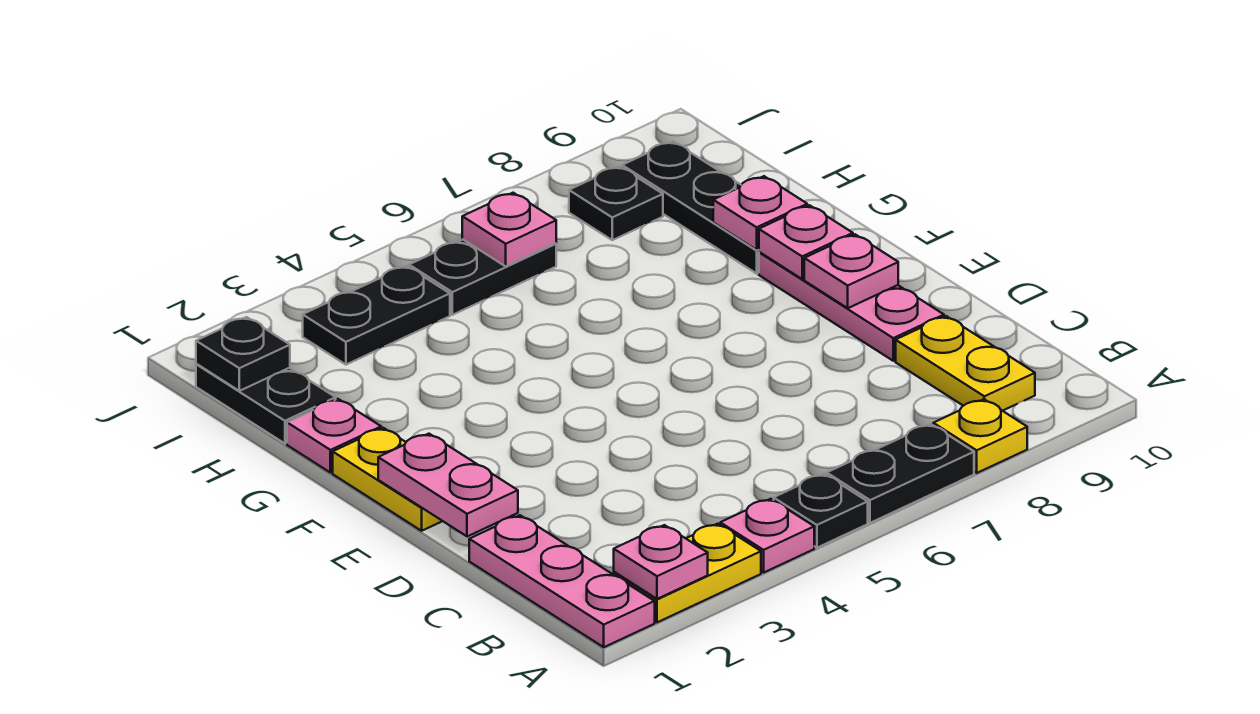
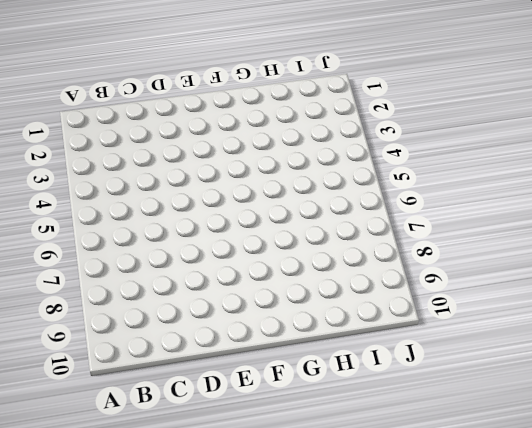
none -> pink 1x3 plate [469,515,655,647]
none -> yellow 1x2 plate [614,524,761,622]
none -> pink 1x1 plate [720,499,814,573]

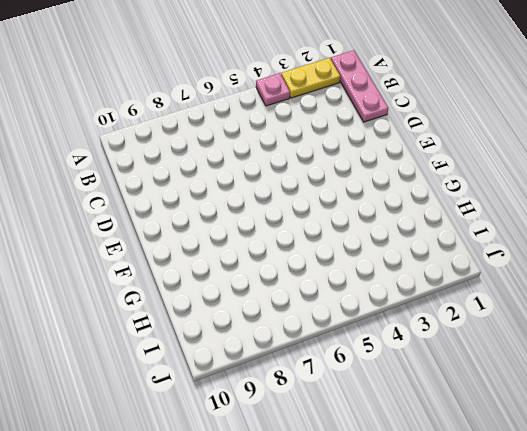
none -> black 1x1 plate [774,474,868,548]
none -> black 1x2 plate [827,424,974,523]
none -> yellow 1x1 plate [933,399,1027,473]

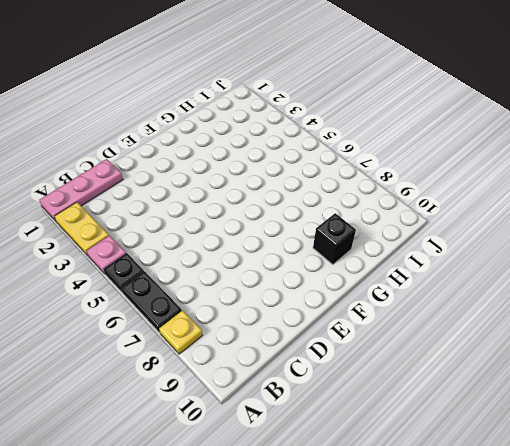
black 1x1 brick [313,213,356,265] -> black 1x3 plate [622,141,759,273]
none -> yellow 1x2 plate [896,316,1035,411]
none -> pink 1x3 plate [759,252,944,361]
none -> yellow 1x2 plate [333,428,442,531]

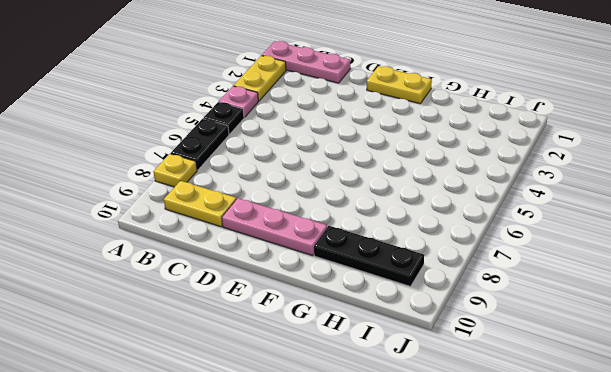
none -> pink 1x1 plate [287,399,381,473]
none -> black 1x2 plate [196,364,336,443]
none -> black 1x2 plate [303,266,450,365]

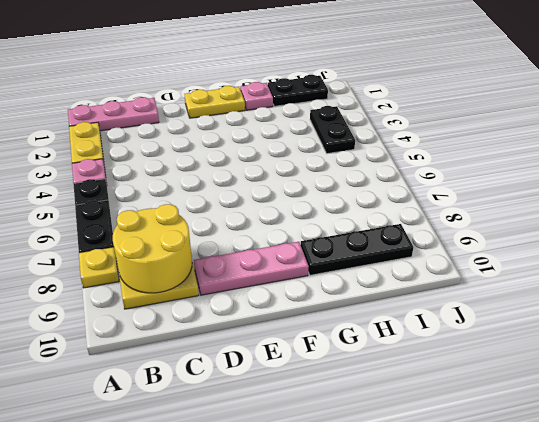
yellow 2x2 round brick [113,204,192,293] -> none
none -> black 1x2 plate [409,240,556,315]
none -> black 1x1 plate [569,166,663,240]
none -> pink 1x1 plate [614,525,708,599]

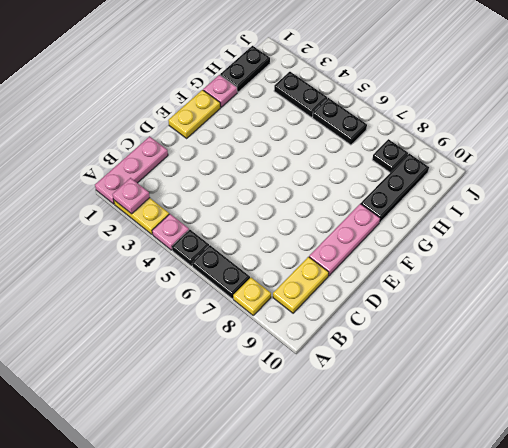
none -> pink 1x2 plate [378,434,518,537]
none -> pink 1x1 plate [804,234,898,308]
none -> pink 1x1 plate [759,205,853,279]

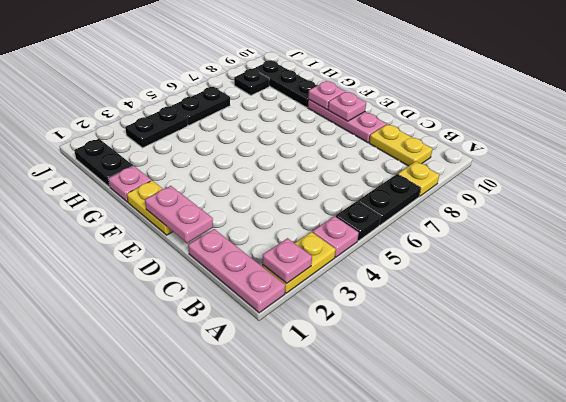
none -> pink 1x1 plate [713,176,807,250]
none -> black 1x1 plate [196,317,290,391]
none -> pink 1x1 plate [462,193,556,266]

